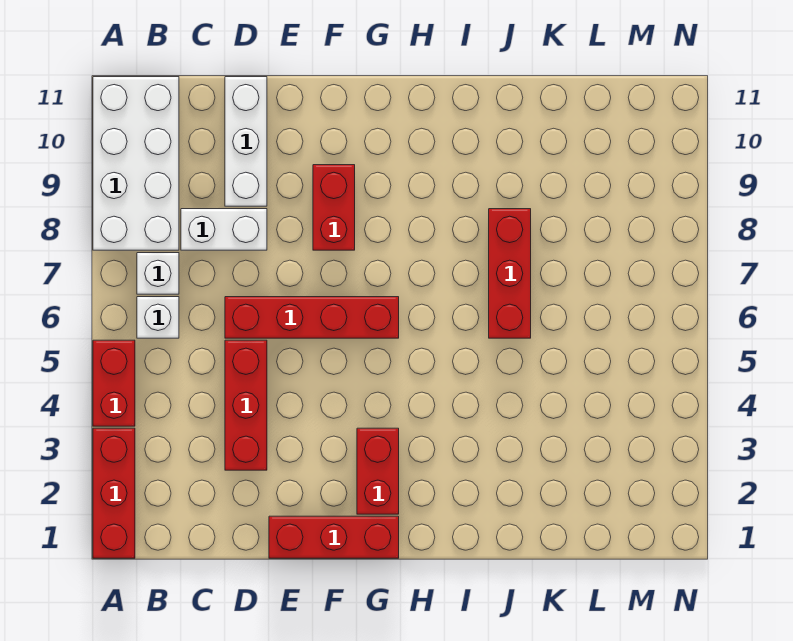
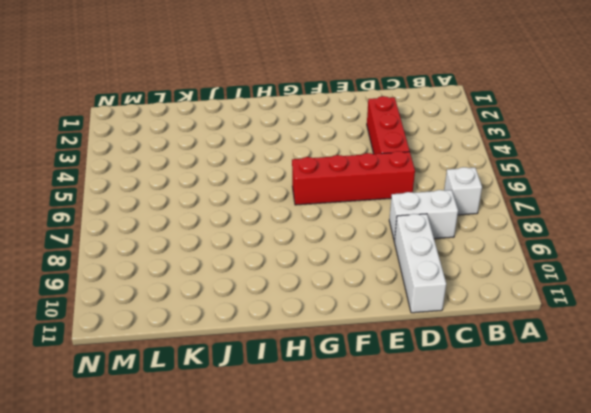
none -> red 1x3 brick [93,428,135,558]
none -> red 1x2 brick [93,340,135,426]
none -> white 2x4 brick [93,77,179,250]

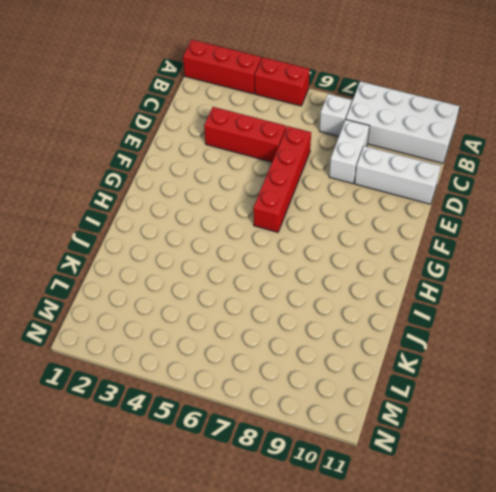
none -> white 1x1 brick [137,297,179,338]
none -> red 1x3 brick [269,516,399,558]
none -> red 1x2 brick [313,165,355,250]

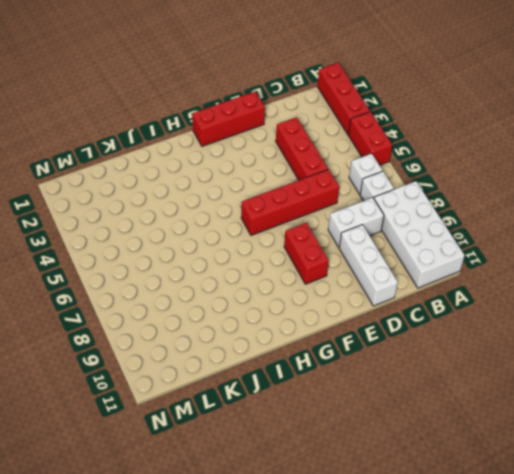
none -> red 1x2 brick [357,428,399,514]
none -> red 1x3 brick [489,209,531,338]

